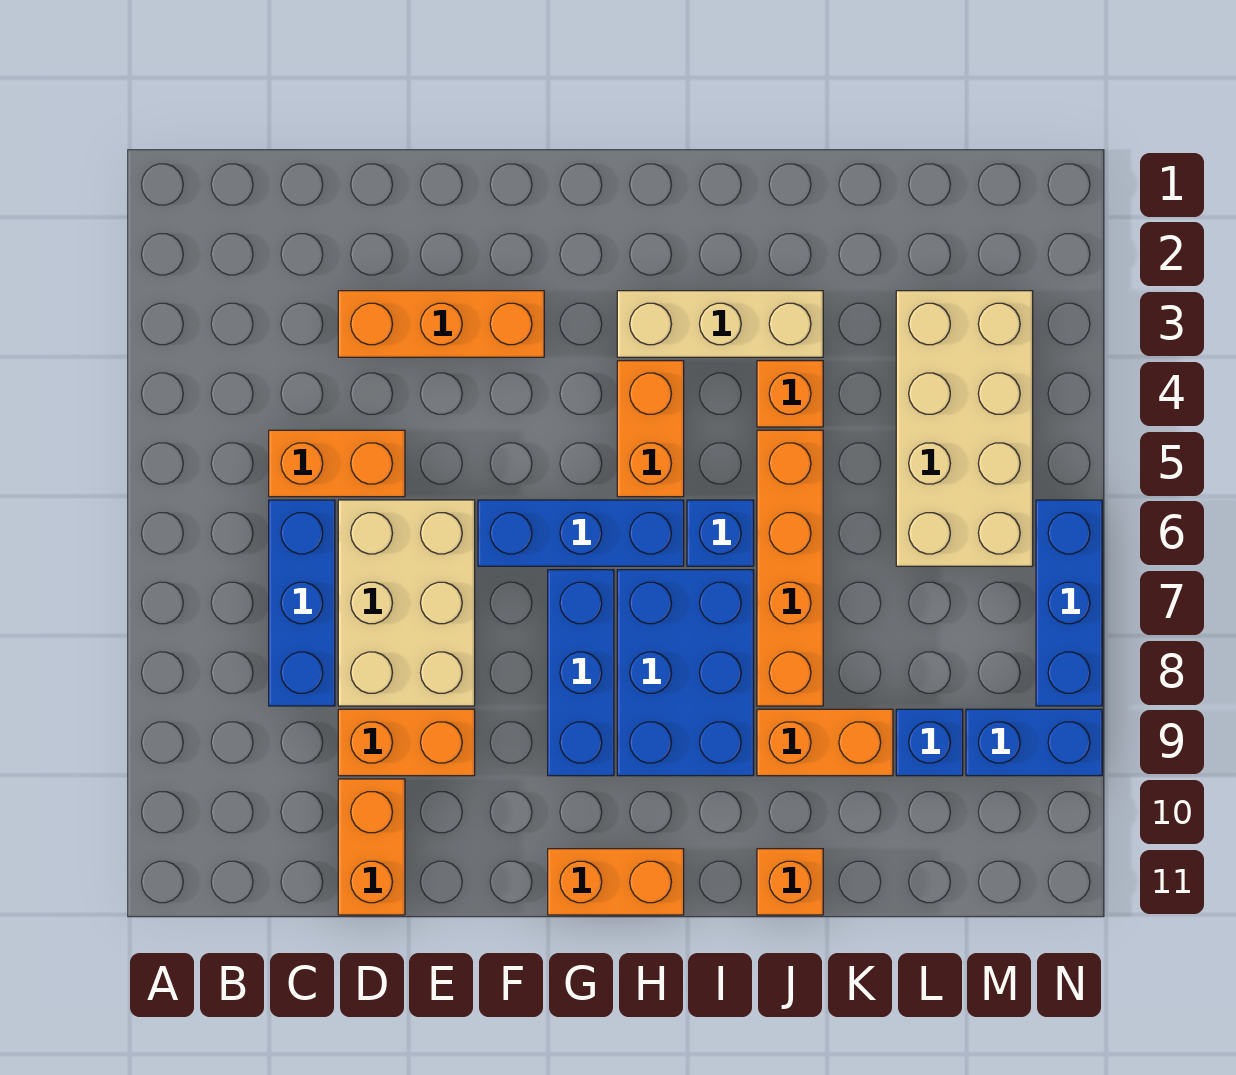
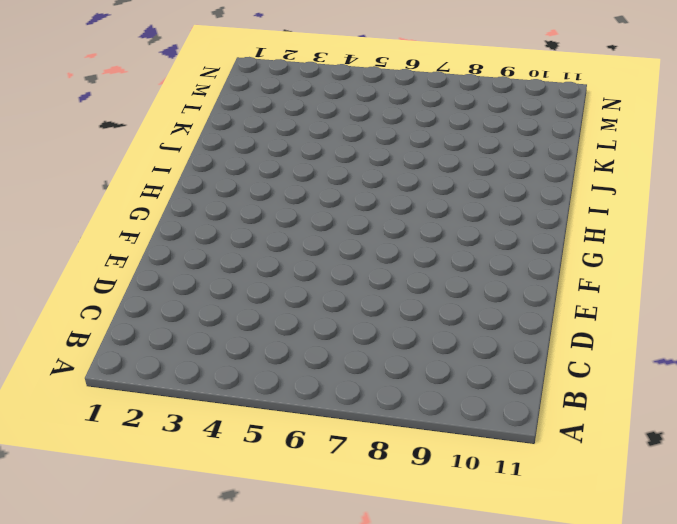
none -> orange 1x2 brick [269,430,405,497]
none -> blue 1x3 brick [269,500,335,706]
none -> orange 1x3 brick [338,291,544,357]

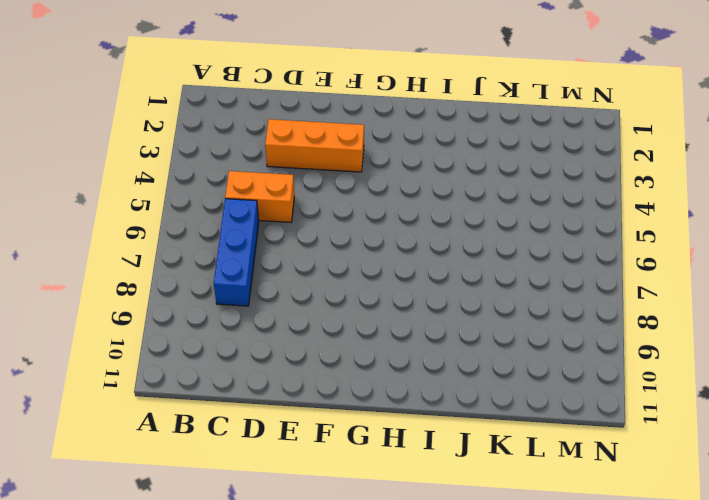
none -> tan 2x3 brick [338,500,475,706]
none -> orange 1x2 brick [338,709,475,776]
none -> orange 1x2 brick [338,779,405,915]

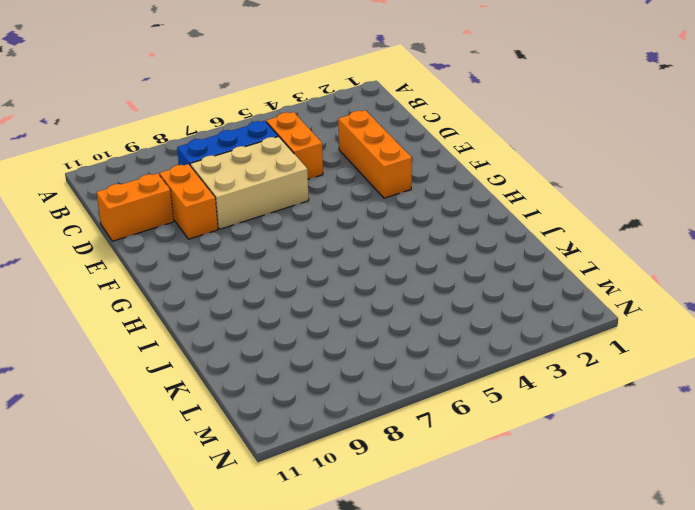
none -> blue 1x3 brick [478,500,684,566]
none -> blue 1x3 brick [548,570,614,776]
none -> orange 1x2 brick [548,849,684,915]

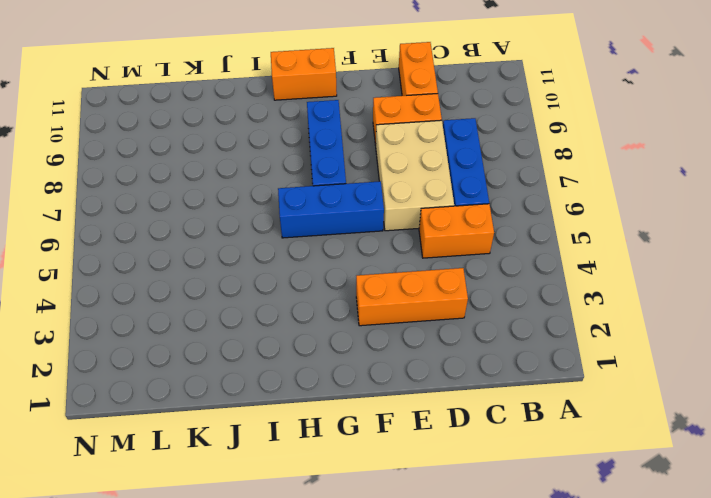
none -> tan 1x3 brick [617,291,823,357]
none -> orange 1x2 brick [617,361,684,497]
none -> blue 2x3 brick [617,570,754,776]

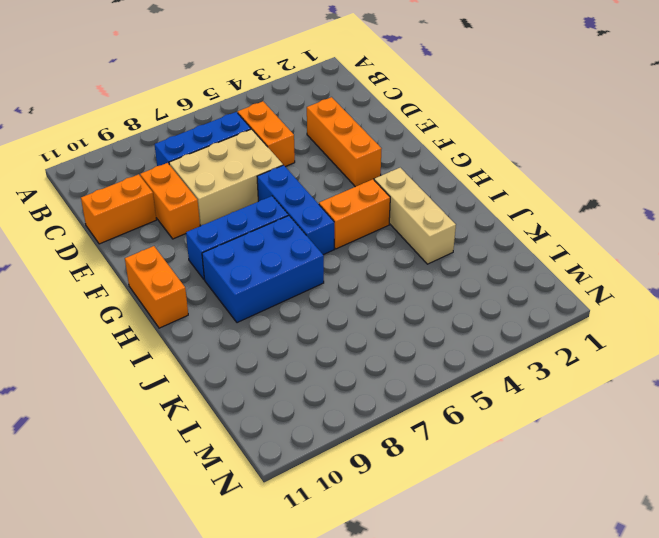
none -> blue 1x1 brick [687,500,754,566]
none -> orange 1x1 brick [757,361,823,427]
none -> orange 1x4 brick [757,430,823,706]

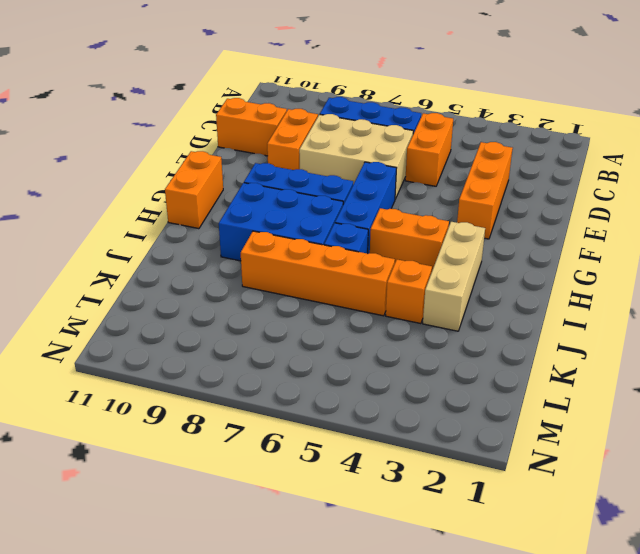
none -> orange 1x2 brick [757,709,893,776]
none -> orange 1x1 brick [757,849,823,915]
none -> tan 2x4 brick [896,291,1033,566]

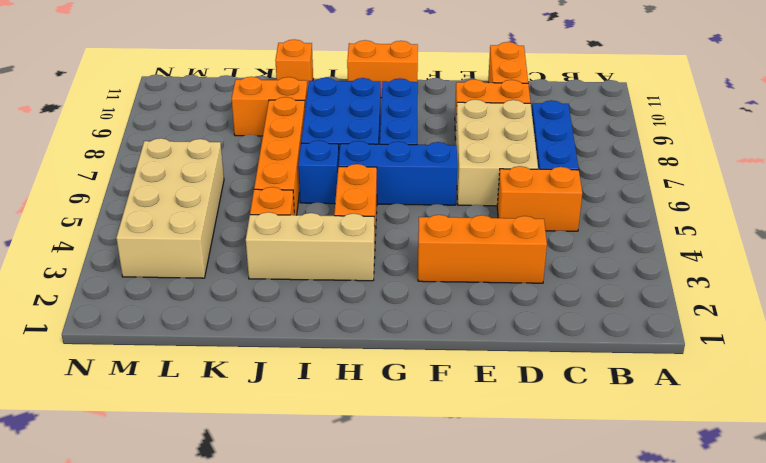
none -> blue 1x1 brick [896,709,963,776]
none -> blue 1x2 brick [966,709,1102,776]
none -> blue 1x3 brick [1036,500,1102,706]

